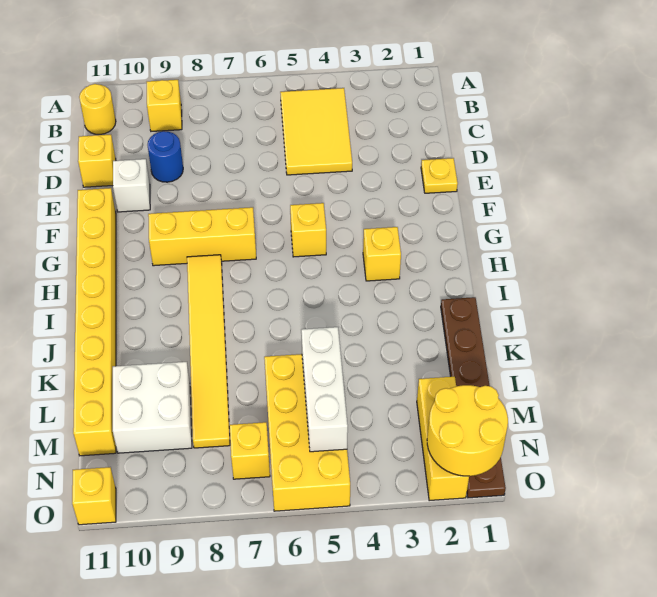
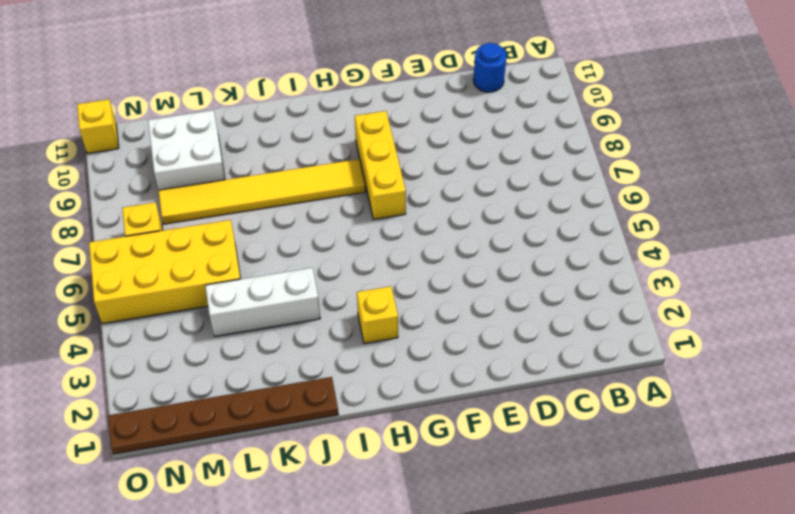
blue 1x1 round brick [473,43,506,92] -> blue 1x1 round brick moved to [148,131,183,182]
white 1x3 brick [205,268,320,336] -> white 1x3 brick moved to [301,327,348,452]
none -> yellow 2x3 tile [280,88,352,175]
none -> yellow 1x1 brick [147,80,182,131]
none -> yellow 1x1 round brick [79,84,116,134]

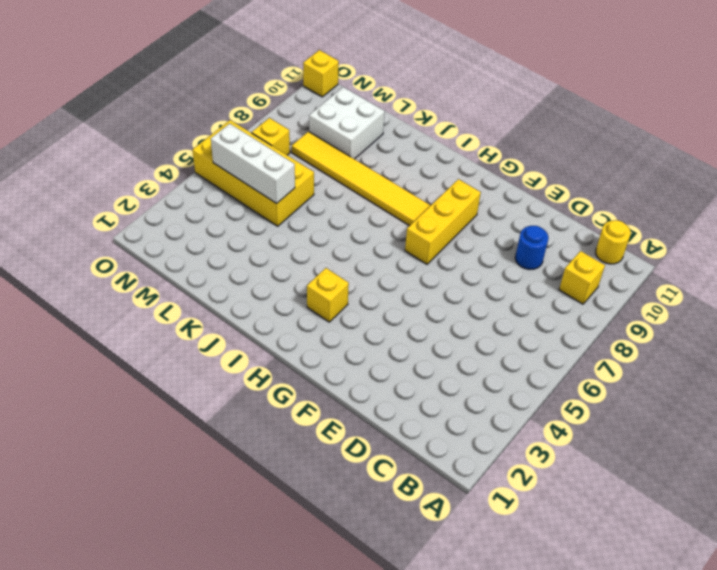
none -> yellow 2x3 tile [280,88,352,175]
none -> yellow 1x1 brick [78,135,116,187]
none -> yellow 1x1 plate [421,158,458,193]

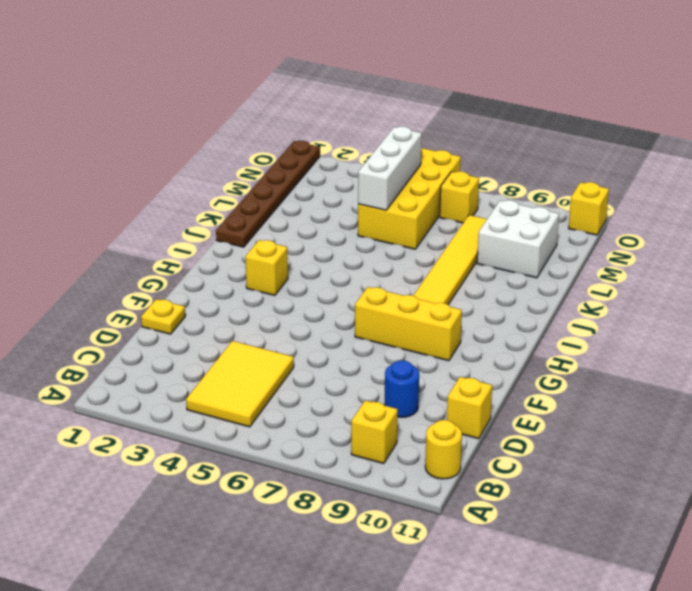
none -> white 1x1 brick [113,159,150,212]
none -> yellow 1x8 brick [73,188,116,456]
none -> yellow 1x1 brick [290,203,326,257]

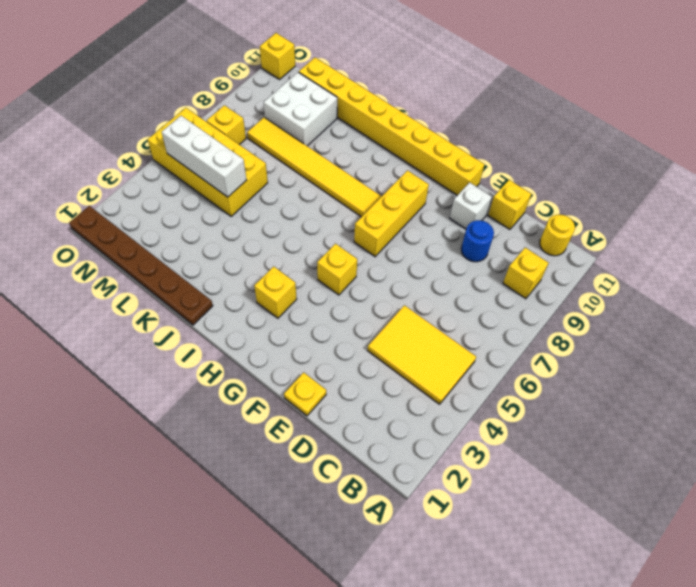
none -> yellow 1x3 brick [417,377,469,501]
none -> yellow 2x2 round brick [427,385,508,476]

